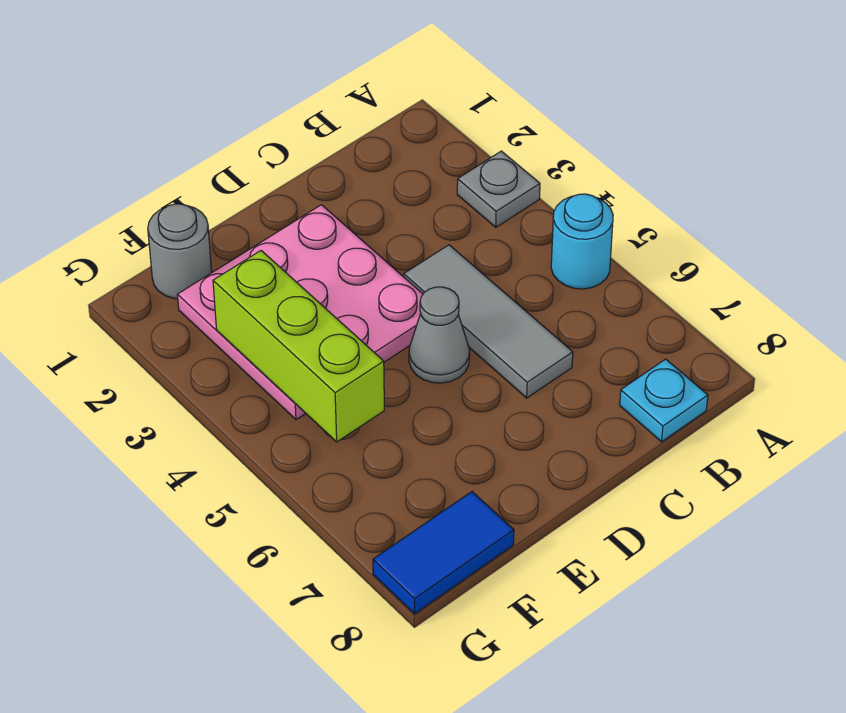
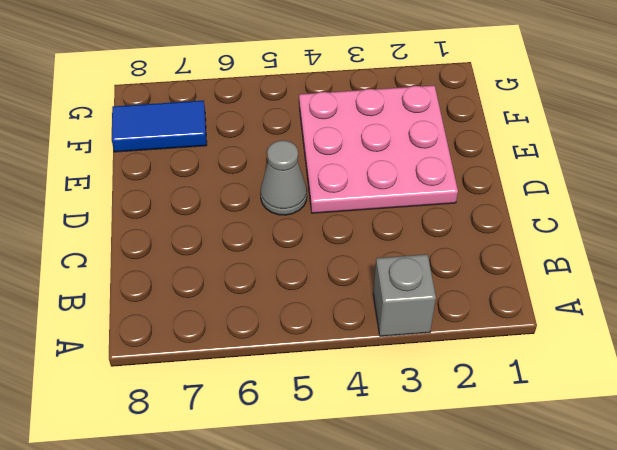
grey 1x1 brick [373,254,436,336] -> grey 1x1 plate [457,151,540,227]
blue 1x2 tile [112,100,207,152] -> blue 1x2 tile turned to [373,492,514,614]
none -> cyan 1x1 round brick [551,194,613,289]
none -> cyan 1x1 plate [620,359,708,442]

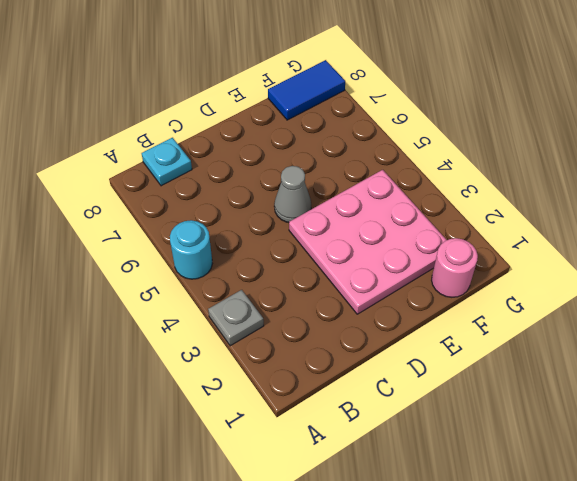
pink 1x1 round brick [432,238,478,297] -> grey 1x1 round brick [148,204,212,299]
none -> grey 1x3 tile [404,245,573,398]
none -> lime 1x3 brick [213,251,384,442]

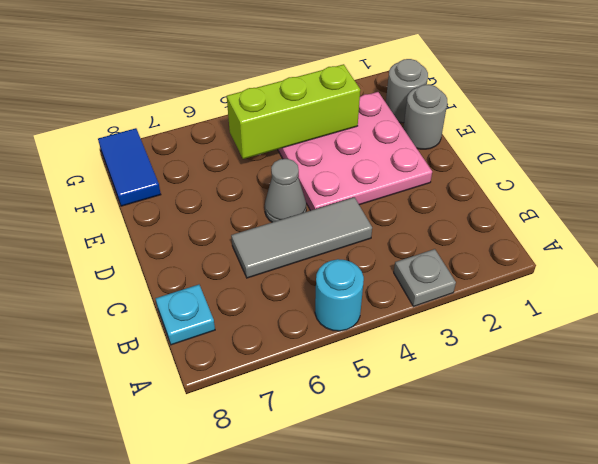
grey 1x1 round brick [403,85,447,149] -> none

